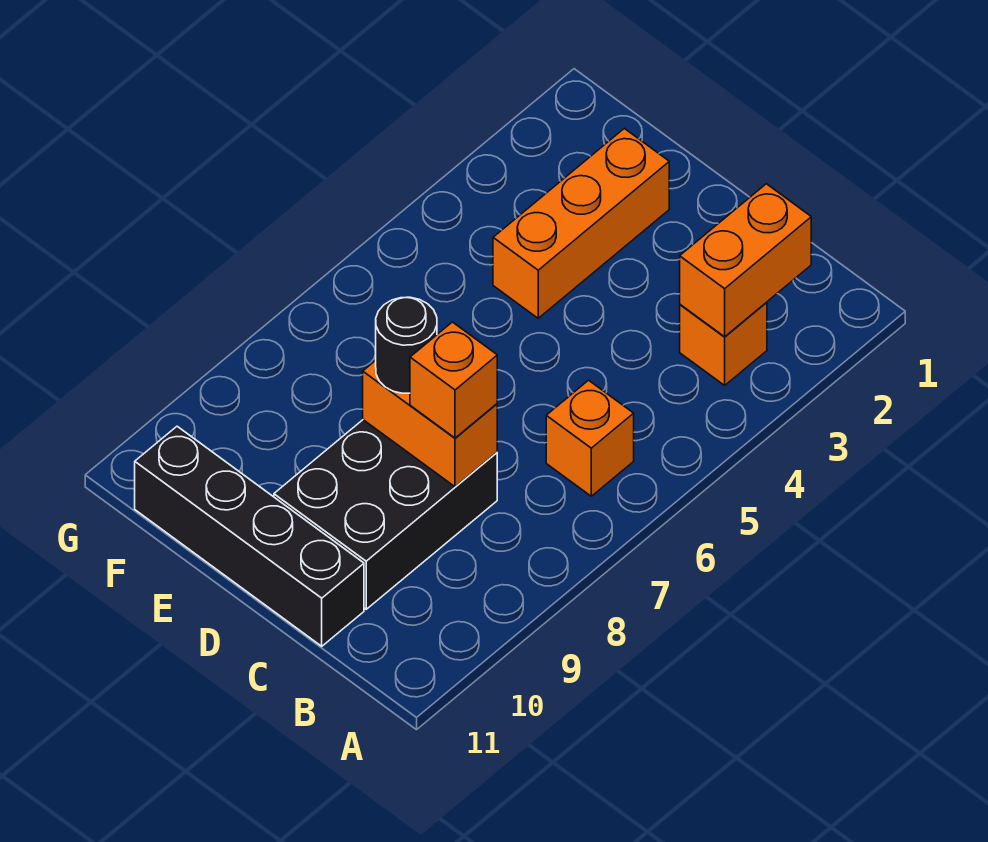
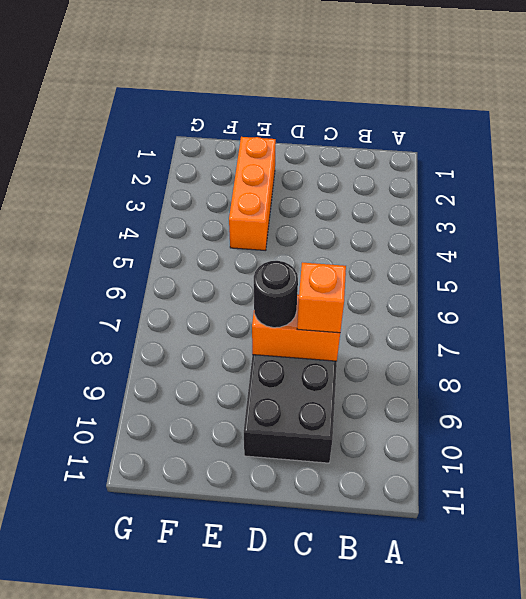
none -> orange 1x1 brick [680,302,767,385]
none -> orange 1x1 brick [546,380,634,496]

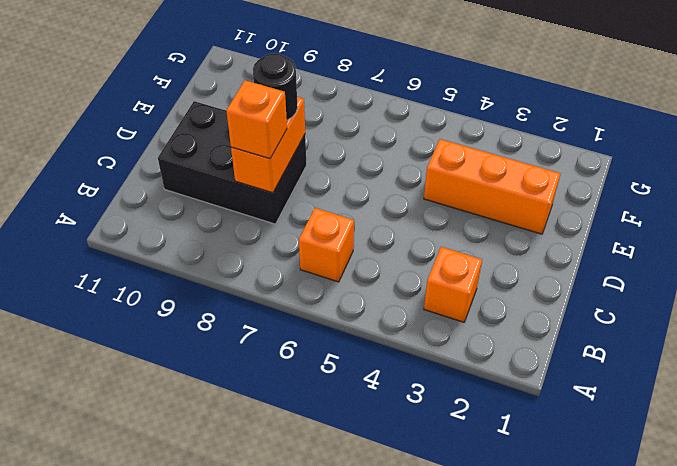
none -> black 1x4 brick [135,426,364,646]
none -> orange 1x2 brick [680,184,811,337]

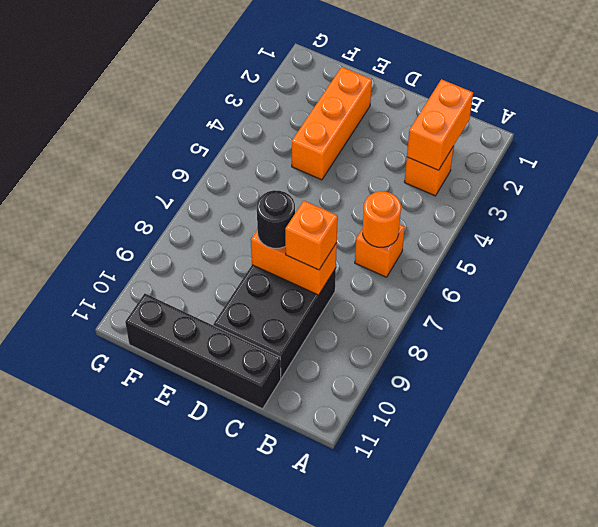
orange 1x1 round brick [363,191,401,247] -> none

